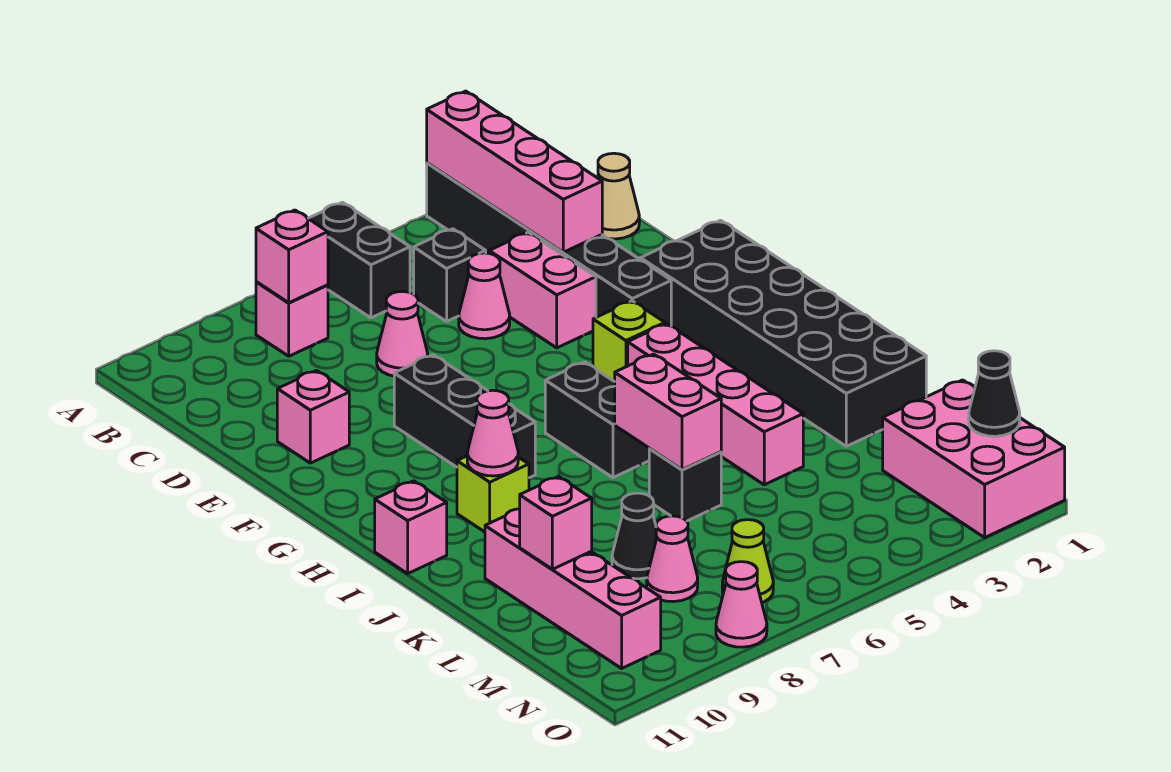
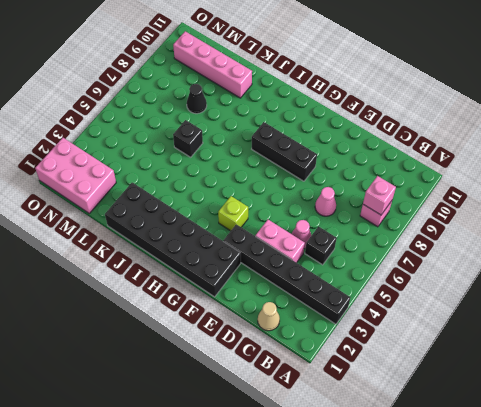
none -> black 1x2 brick [308,202,410,318]
none -> pink 1x1 brick [277,370,349,463]
none -> pink 1x4 brick [628,324,803,485]

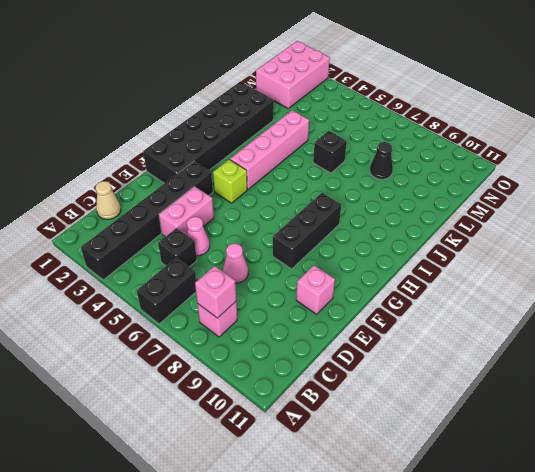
none -> black 1x2 brick [545,362,649,477]
none -> lime 1x1 brick [457,456,529,532]
none -> pink 1x1 brick [375,481,447,573]

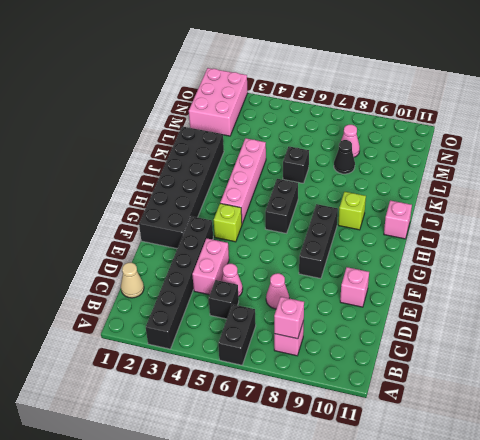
none -> pink 1x4 brick [485,509,661,668]
none -> lime 1x1 cone [722,520,773,602]
none -> pink 1x1 cone [716,562,767,647]

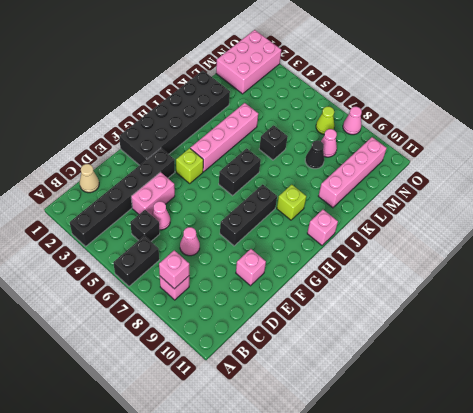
none -> pink 1x4 brick [427,91,602,252]
none -> pink 1x1 cone [467,390,518,476]
none -> pink 1x2 brick [615,354,721,470]

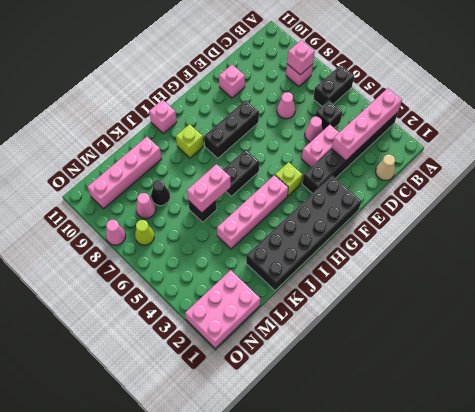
none -> pink 1x1 cone [467,390,518,476]
none -> pink 1x1 brick [520,477,592,569]
none -> black 1x1 cone [969,351,1020,436]

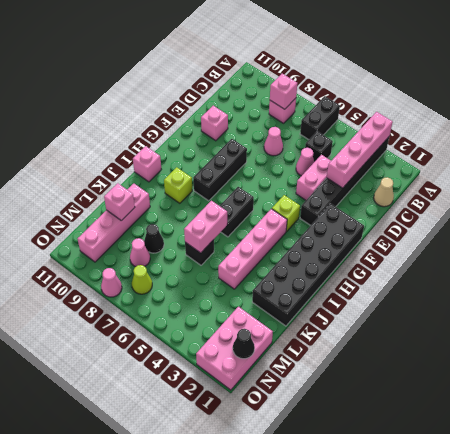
none -> pink 1x1 cone [467,390,518,476]

